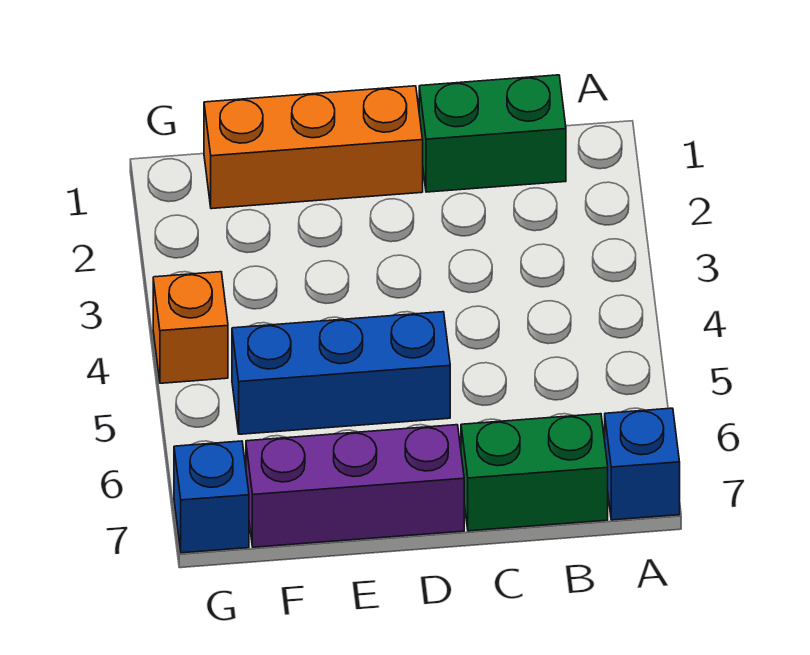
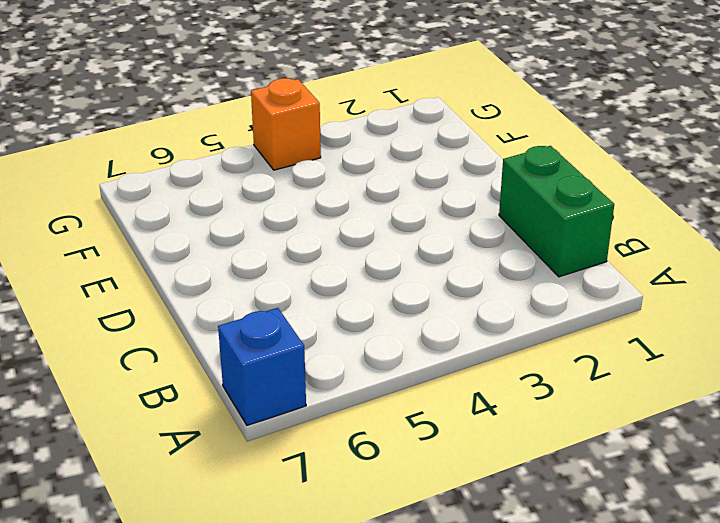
none -> green 1x2 brick [461,414,608,531]
none -> orange 1x3 brick [204,86,423,209]

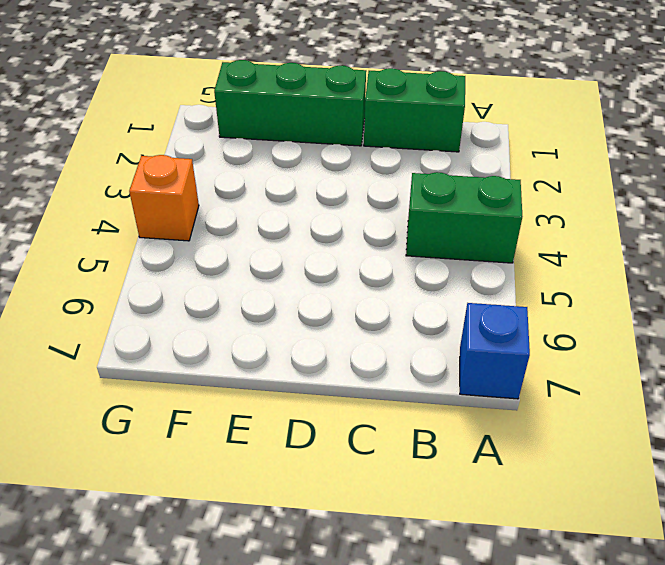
green 1x2 brick [406,172,523,263] -> green 1x2 brick moved to [461,414,608,531]
green 1x3 brick [214,60,366,146] -> orange 1x3 brick [204,86,423,209]
none -> blue 1x3 brick [232,312,450,434]
none -> purple 1x3 brick [246,425,464,547]

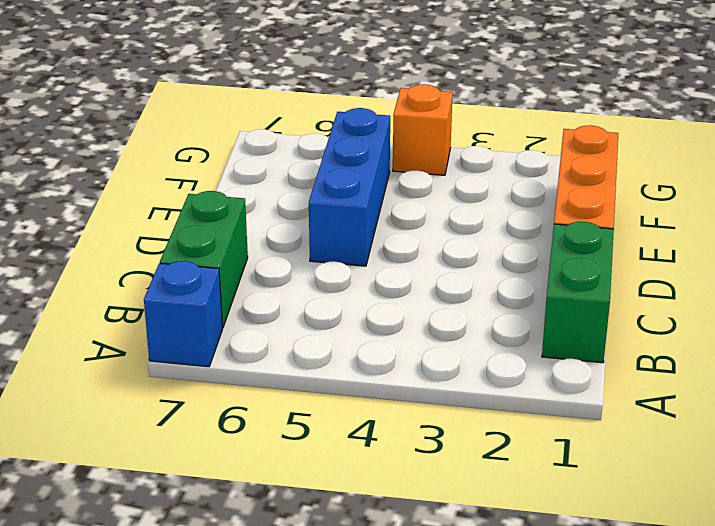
none -> purple 1x3 brick [246,425,464,547]
none -> blue 1x1 brick [174,441,249,553]

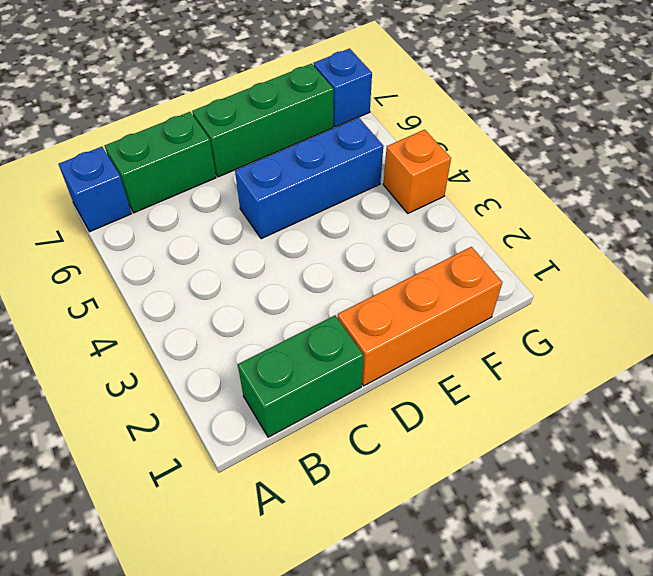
green 1x3 brick [192,64,334,177] -> purple 1x3 brick [246,425,464,547]

